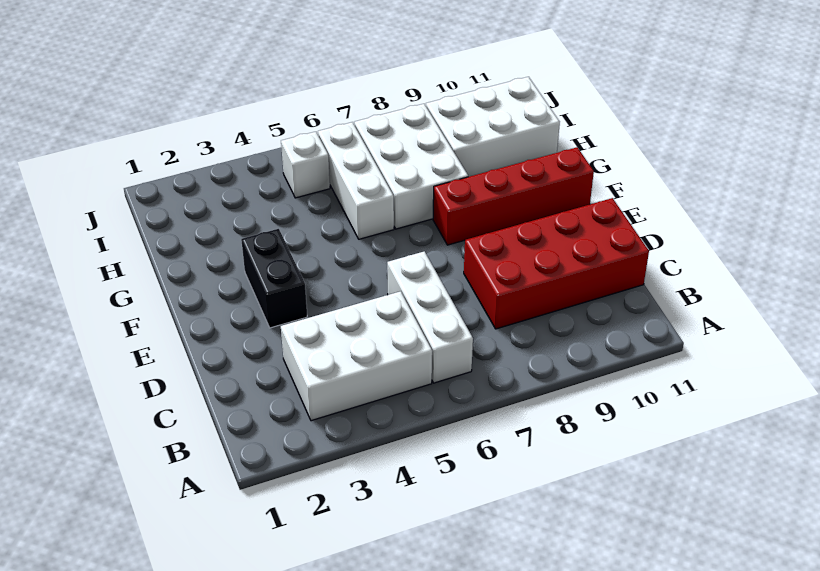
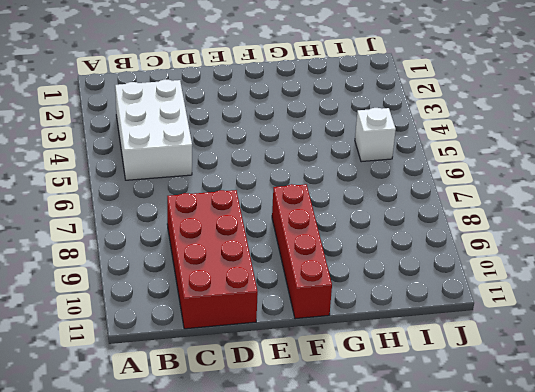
none -> white 1x3 brick [387,251,473,383]
none -> black 1x2 brick [241,229,307,328]

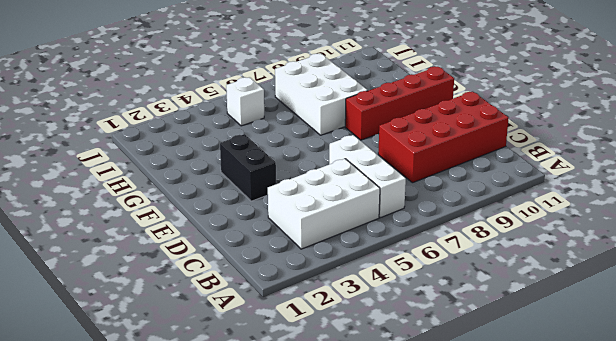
none -> white 1x3 brick [318,122,394,239]
none -> white 2x3 brick [426,77,560,177]

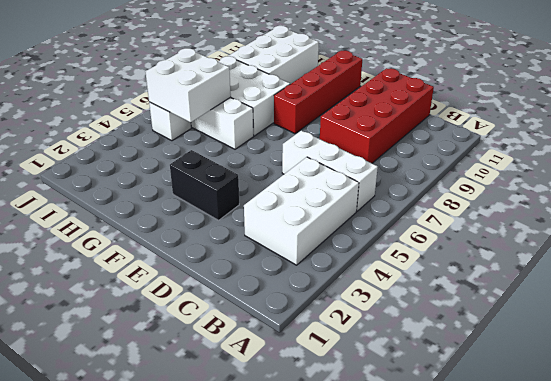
white 2x2 brick [145,48,231,122] -> none

